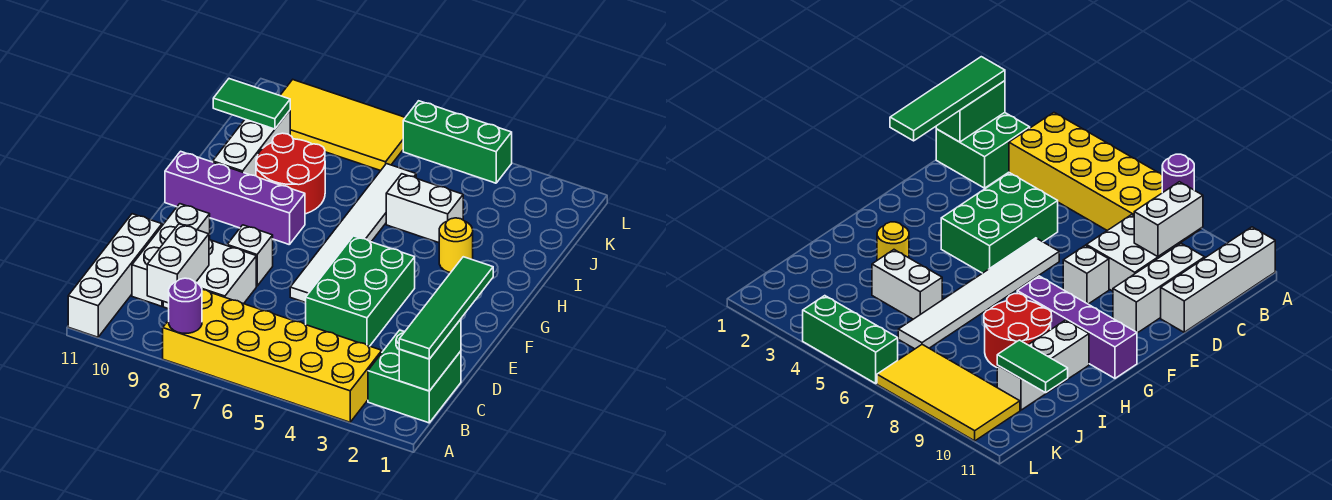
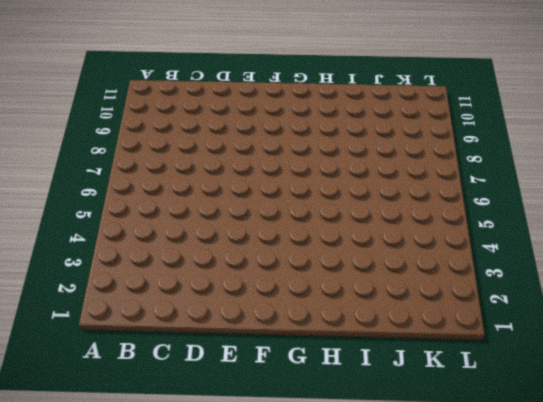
none -> yellow 2x6 brick [163,290,382,422]
none -> white 1x4 brick [68,214,162,337]
none -> green 2x2 brick [368,330,461,423]

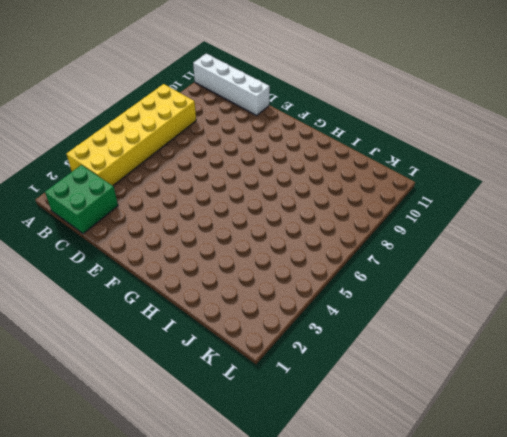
none -> white 2x2 brick [163,239,256,309]
none -> white 1x3 brick [132,204,210,306]
none -> green 2x3 brick [306,236,415,346]

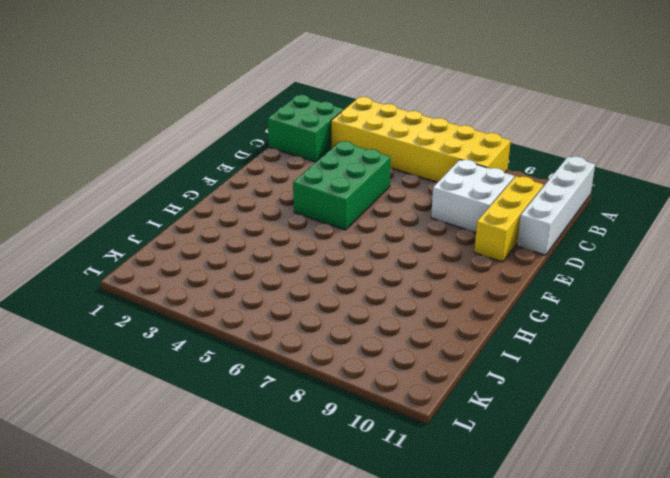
yellow 1x3 brick [474,176,543,262] -> white 1x3 brick [132,204,210,306]
none -> white 1x6 tile [290,164,416,303]
none -> white 1x1 brick [227,225,273,286]
none -> purple 1x4 brick [165,151,305,245]

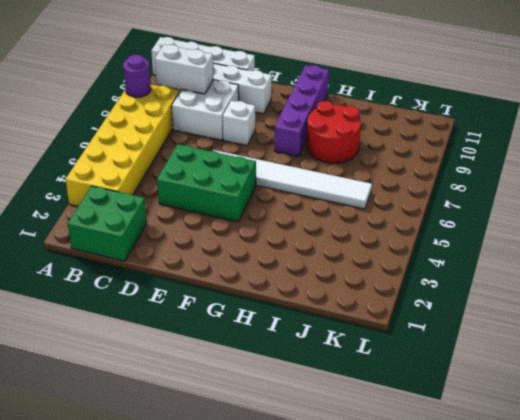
none -> yellow 1x1 round brick [439,218,473,273]
none -> white 1x3 brick [213,111,290,176]
none -> white 1x2 brick [386,174,463,243]

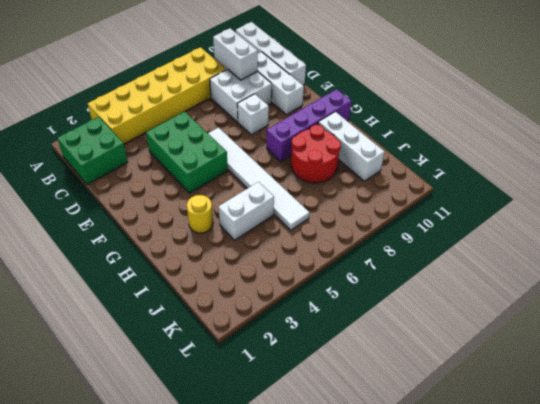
none -> yellow 2x4 tile [280,80,405,171]
none -> green 1x3 brick [403,101,512,183]
none -> purple 1x1 round brick [169,278,202,333]

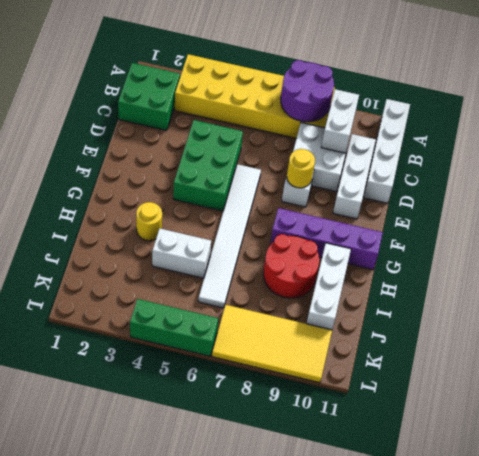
purple 2x2 round brick [281,60,334,122] -> purple 1x1 round brick [169,278,202,333]
yellow 1x1 round brick [287,149,315,188] -> none
none -> green 1x2 brick [399,319,461,391]
none -> green 1x2 tile [213,79,290,129]
none -> green 1x4 tile [399,257,493,359]

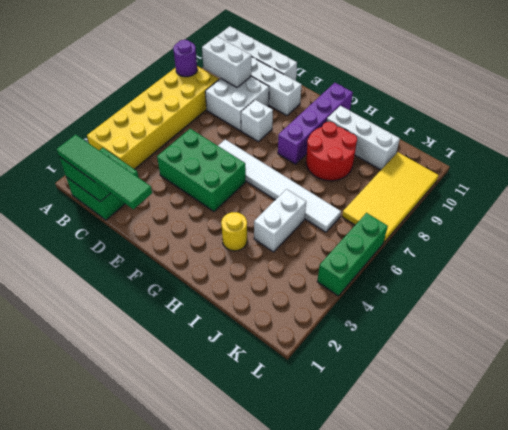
none -> green 1x2 tile [213,79,290,129]

